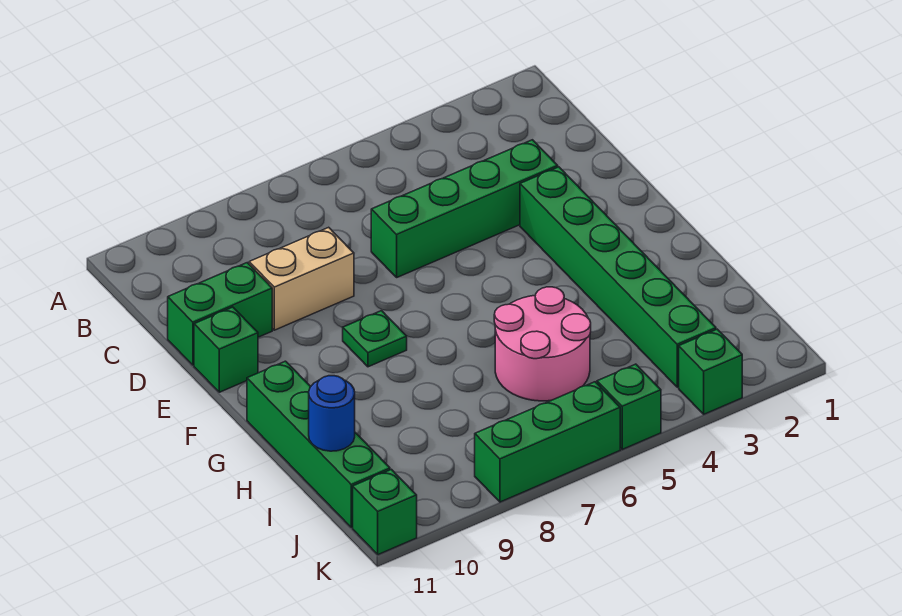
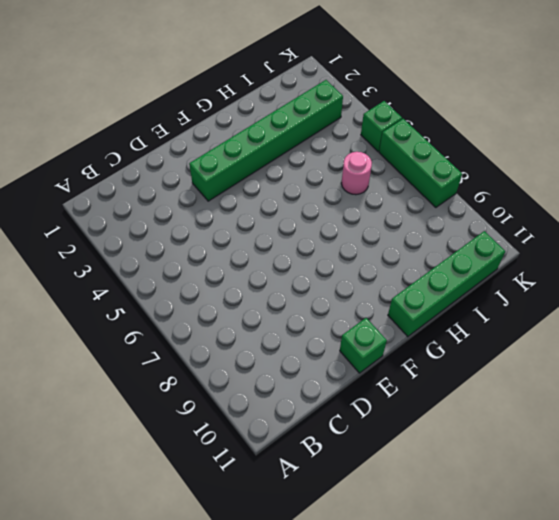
pink 1x1 round brick [341,152,372,195] -> pink 2x2 round brick [494,287,591,401]
none -> green 1x4 brick [371,140,558,277]
none -> tan 1x2 brick [249,227,354,330]
none -> green 1x2 brick [168,263,272,365]

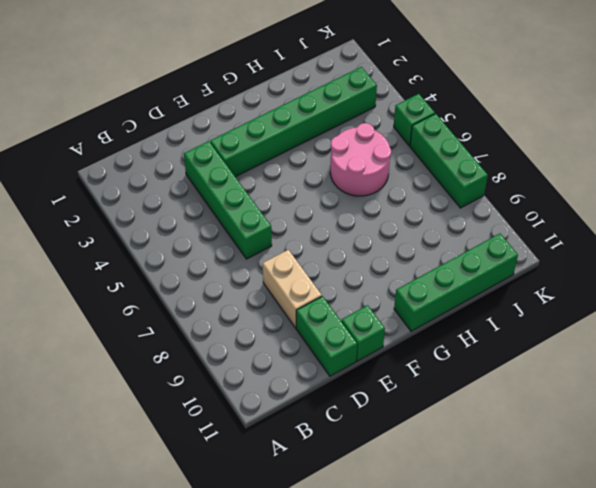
none -> green 1x1 plate [343,311,407,367]
none -> green 1x1 brick [679,329,742,414]
none -> green 1x1 brick [353,469,417,555]

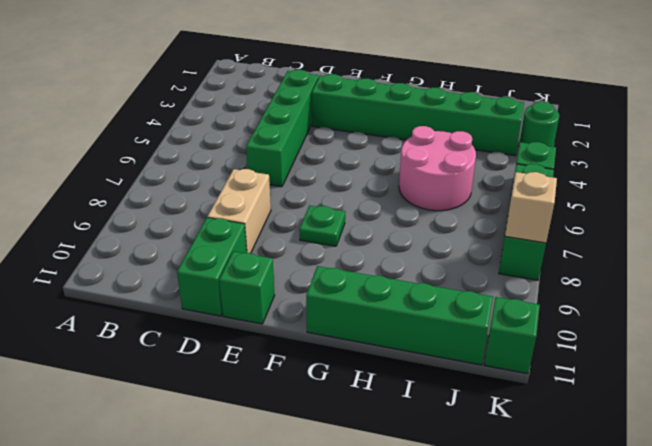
green 1x1 round brick [519,102,559,147] -> green 1x1 brick [679,329,742,414]
tan 1x1 brick [505,172,557,243] -> none
none -> blue 1x1 round brick [309,376,355,451]

